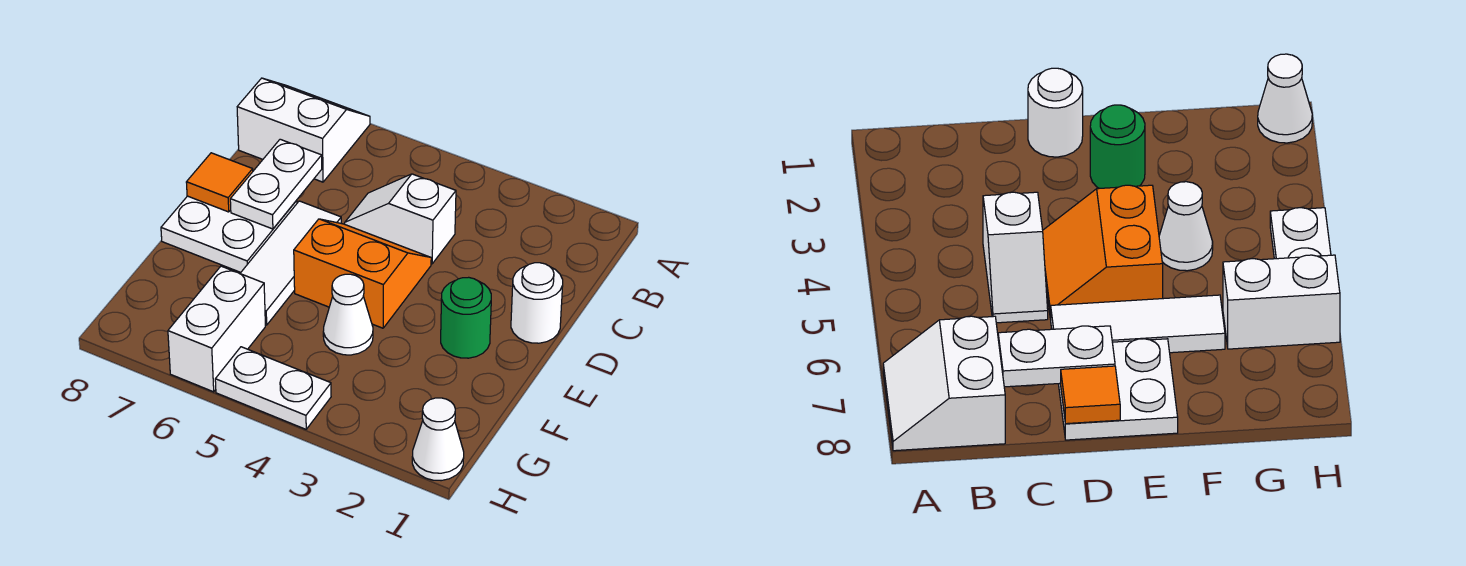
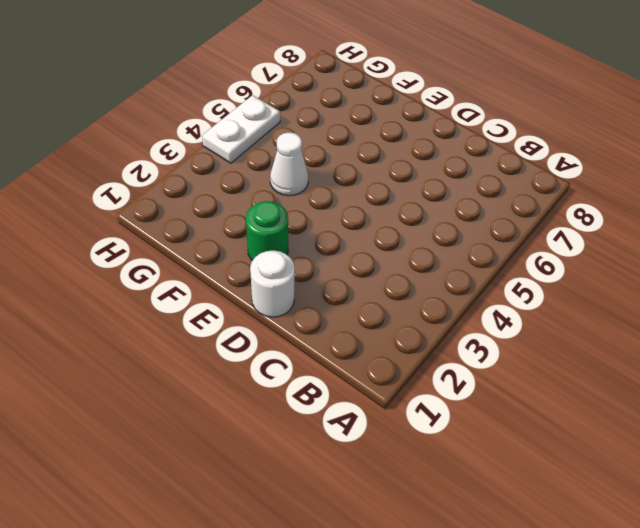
none -> white 2x2 slope [237,78,370,182]
none -> white 1x2 slope [345,174,456,264]
none -> orange 2x2 slope [294,219,431,328]

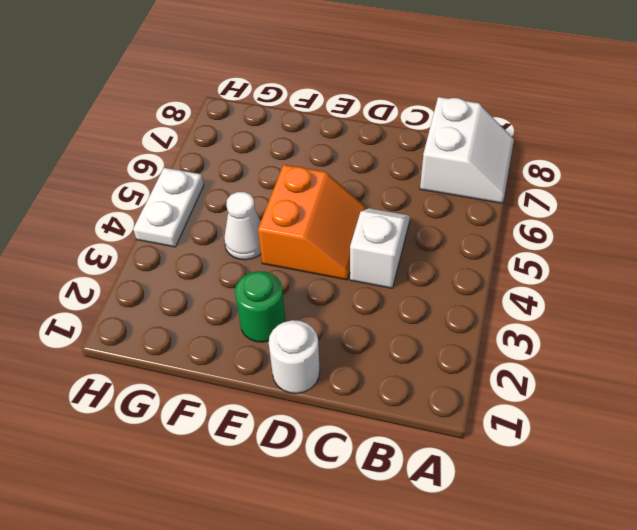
none -> white 1x3 tile [240,201,341,325]
none -> white 2x2 plate [161,196,297,272]
none -> white 1x2 brick [168,266,265,392]

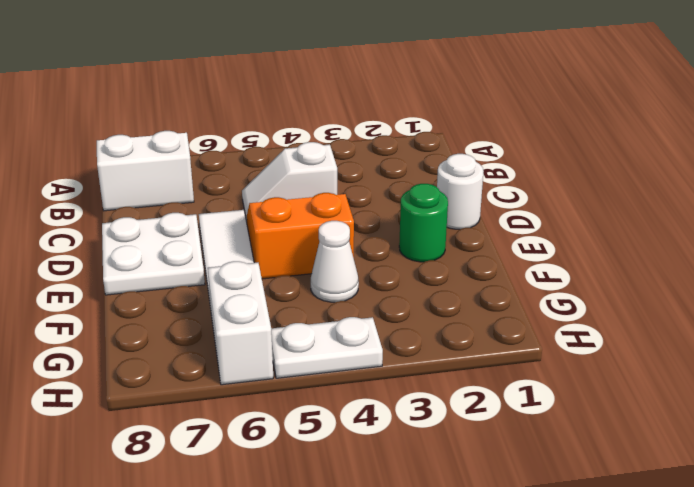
none -> white 1x1 cone [412,398,464,481]
none -> white 1x2 plate [230,139,322,229]
none -> orange 1x1 tile [186,153,253,212]

